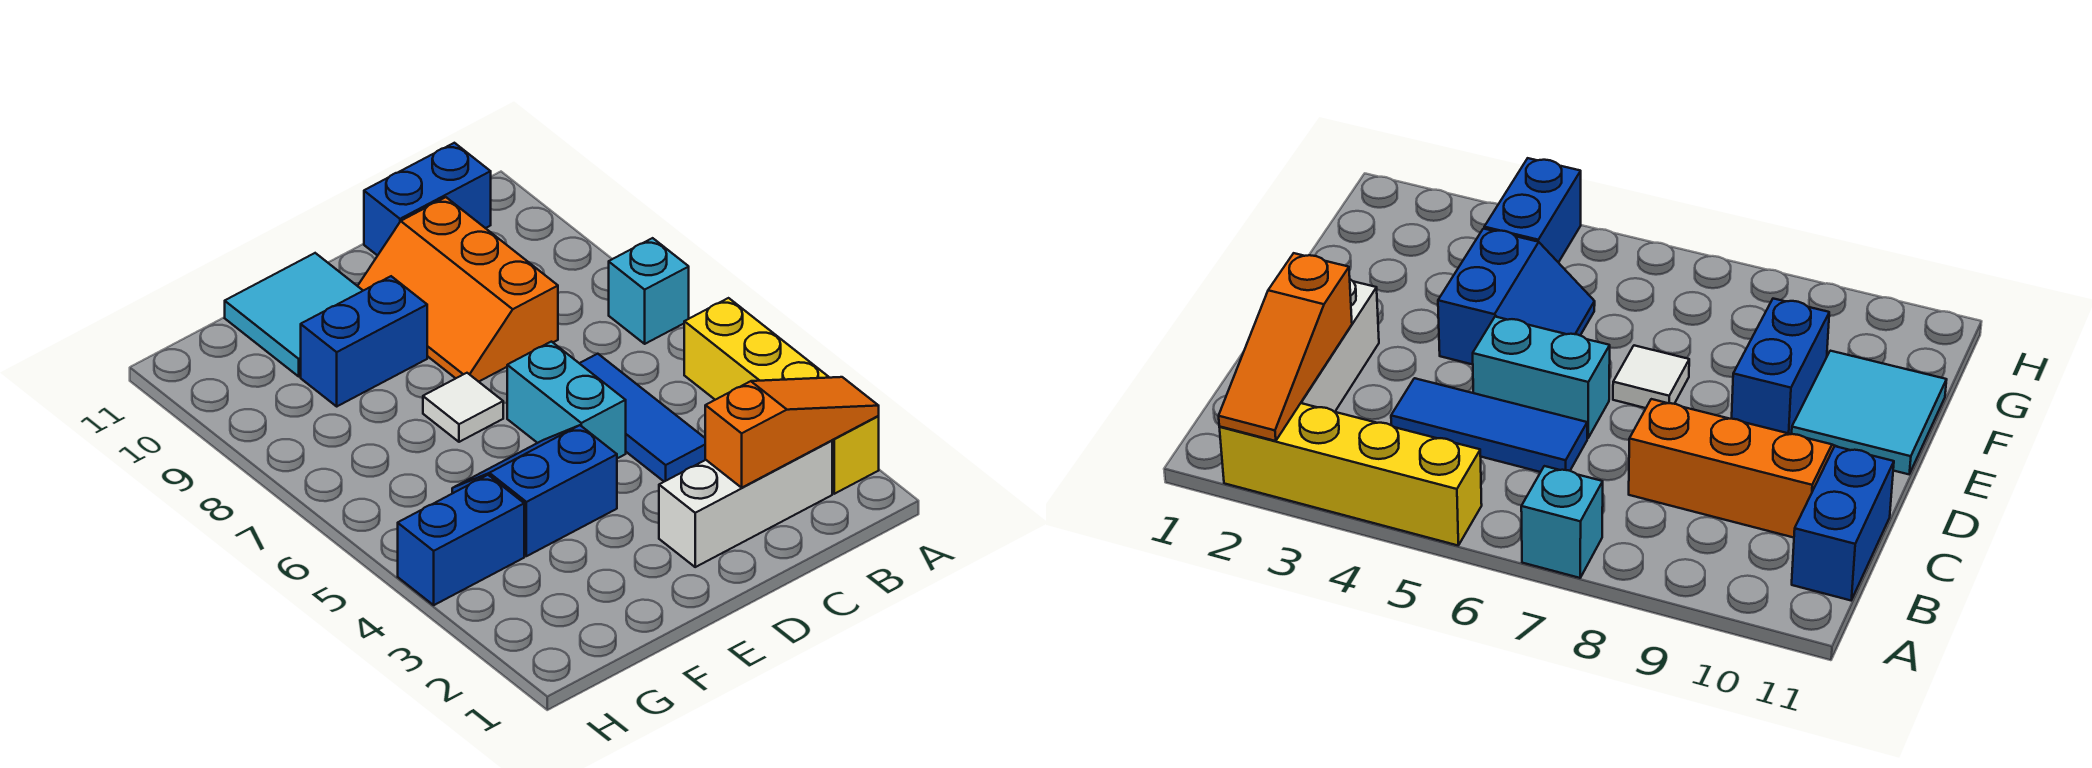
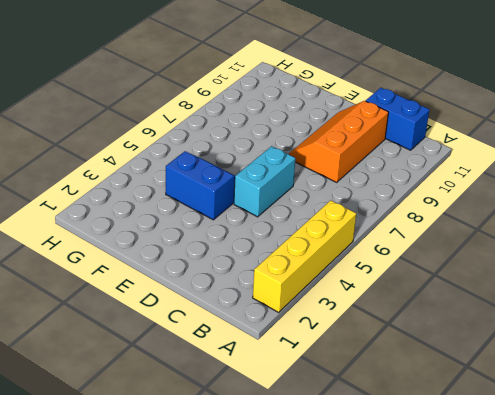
none -> cyan 1x1 brick [609,238,689,344]
none -> white 1x3 brick [659,441,832,567]
none -> blue 1x3 tile [580,354,706,482]

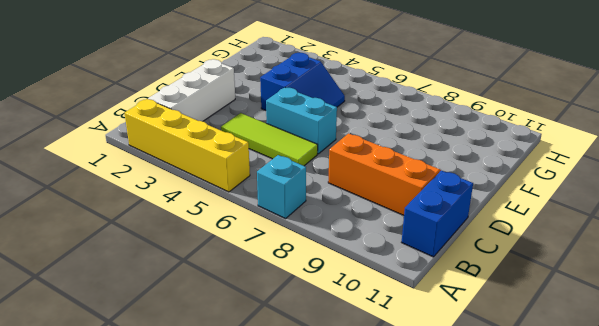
lime 1x3 tile [221,113,318,166] -> blue 1x3 tile [580,354,706,482]
none -> white 1x1 tile [423,373,503,442]
none -> blue 1x2 brick [301,276,427,406]
none -> cyan 2x2 tile [225,253,363,376]

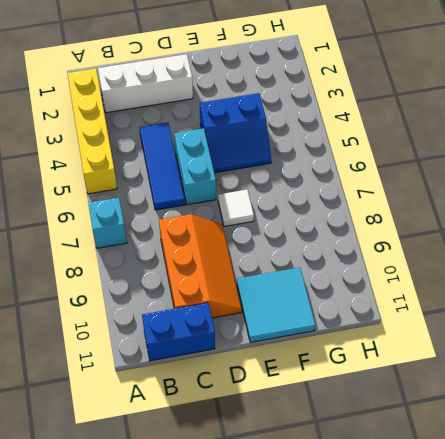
none -> blue 1x2 brick [301,276,427,406]
none -> blue 1x2 brick [398,475,524,605]
none -> orange 1x3 slope [705,377,879,488]

